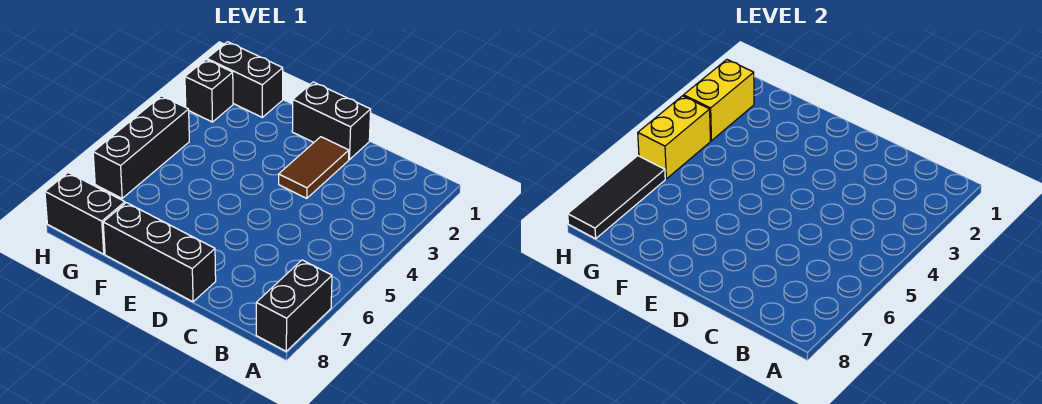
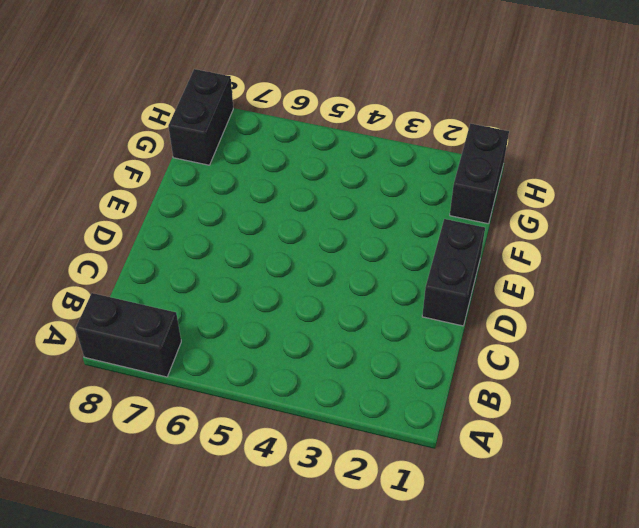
none -> brown 1x2 tile [279,137,349,198]
none -> black 1x3 brick [103,203,216,302]

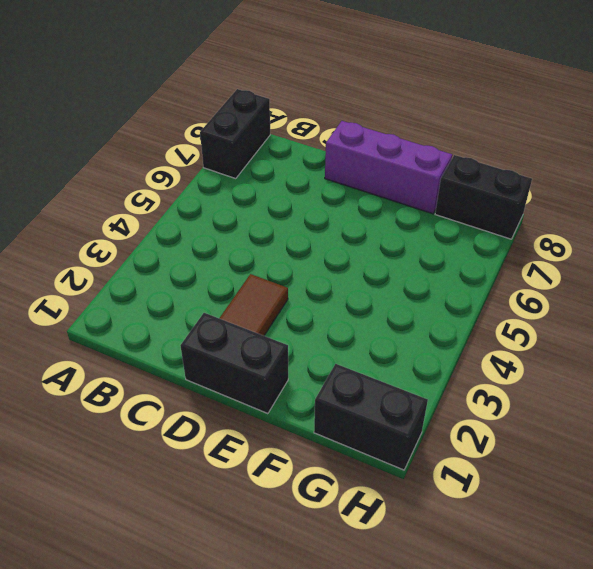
purple 1x3 brick [325,121,452,214] -> black 1x3 brick [103,203,216,302]
none -> black 1x1 brick [185,60,233,122]
none -> black 1x3 brick [93,96,189,198]

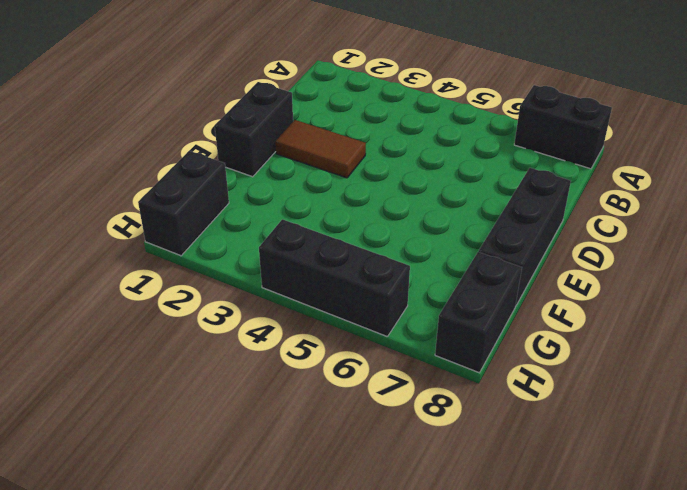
none -> black 1x1 brick [185,60,233,122]
none -> yellow 1x2 brick [684,60,754,141]

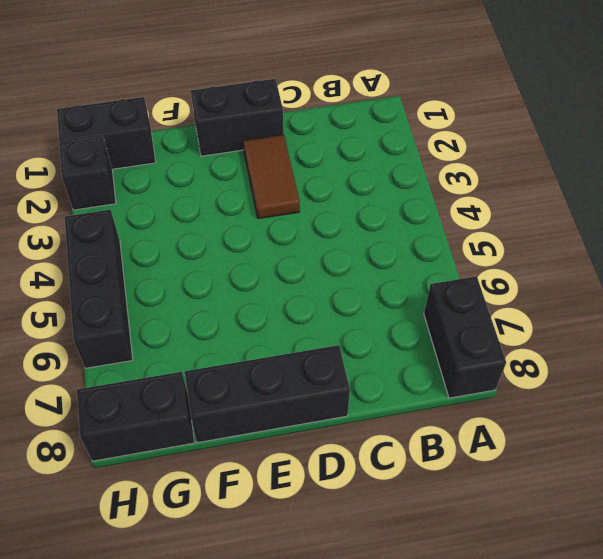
none -> yellow 1x2 brick [684,60,754,141]
none -> yellow 1x2 brick [638,96,710,179]

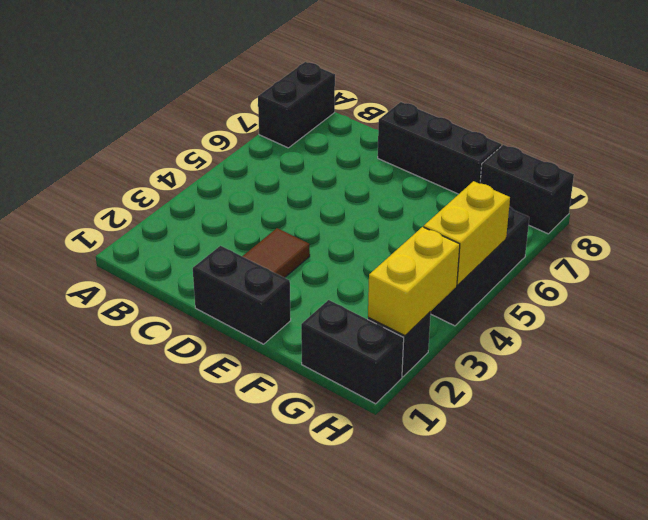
none -> black 1x3 tile [568,156,665,239]

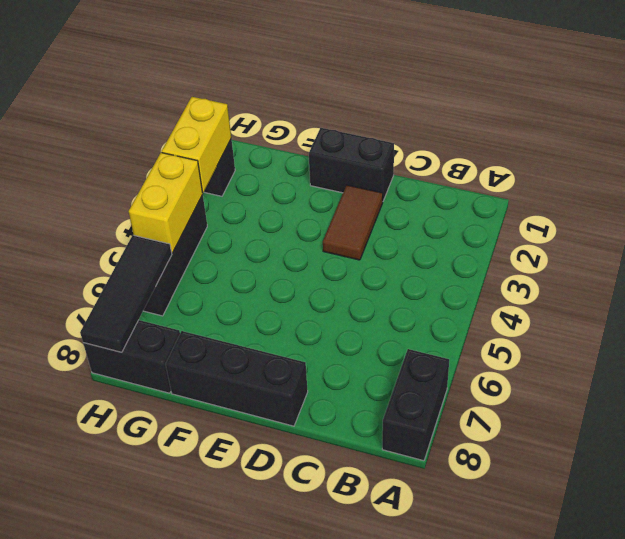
none -> black 1x2 brick [207,42,283,117]

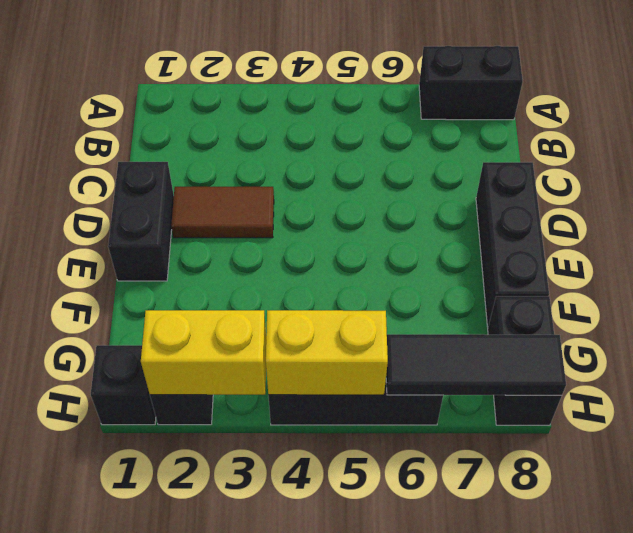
black 1x1 brick [91,345,156,425] -> black 1x2 brick [207,42,283,117]

